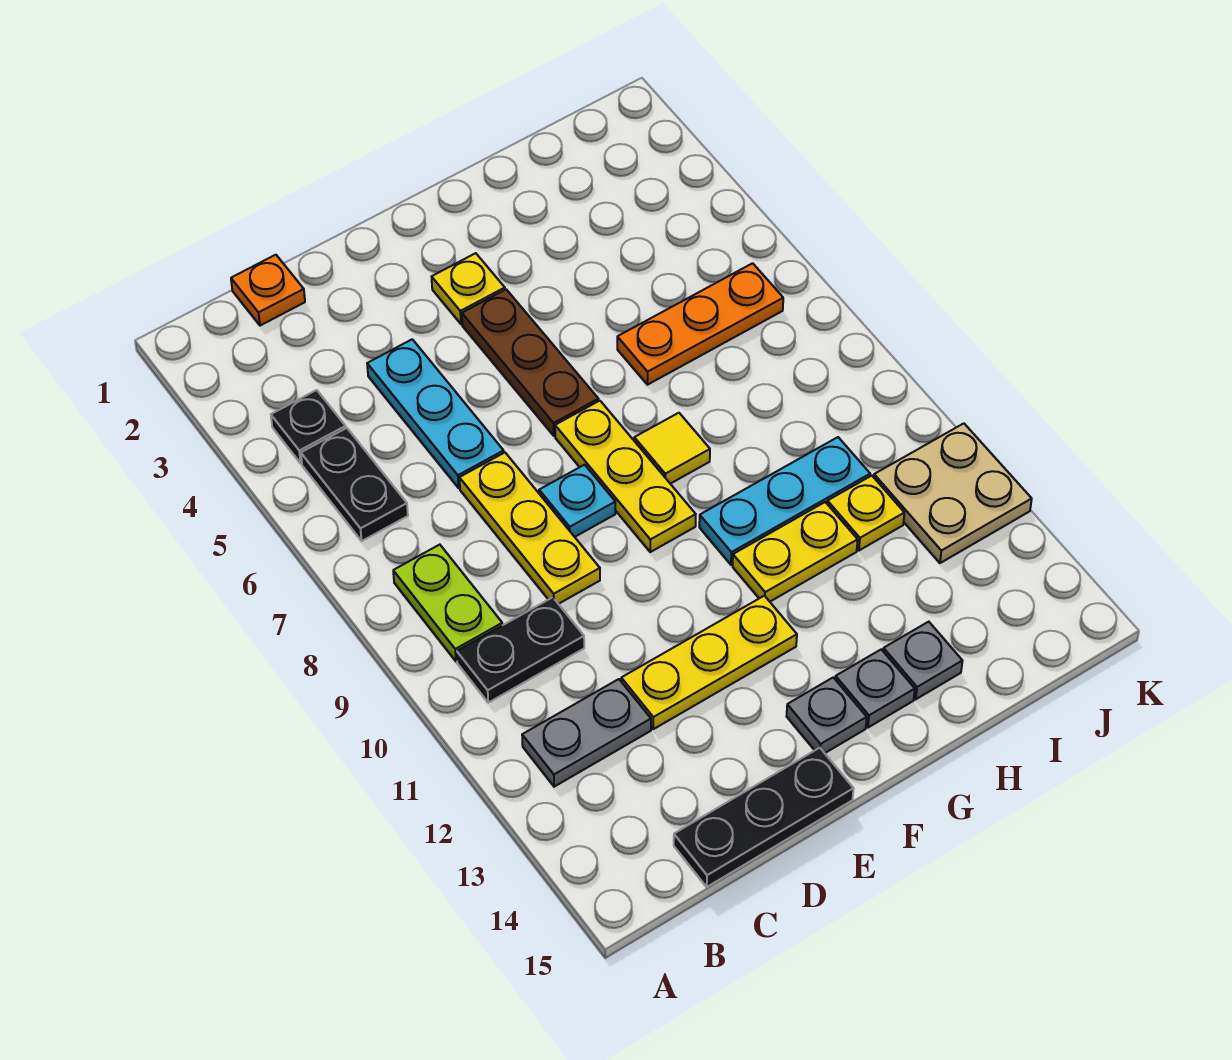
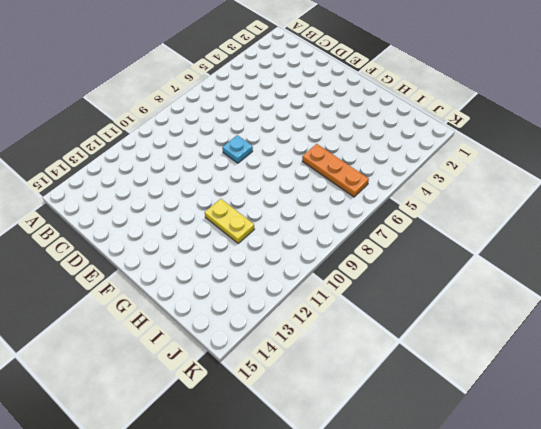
none -> black 1x1 plate [271,390,346,463]
none -> black 1x2 plate [301,428,408,541]
none -> lime 1x2 plate [393,545,502,661]

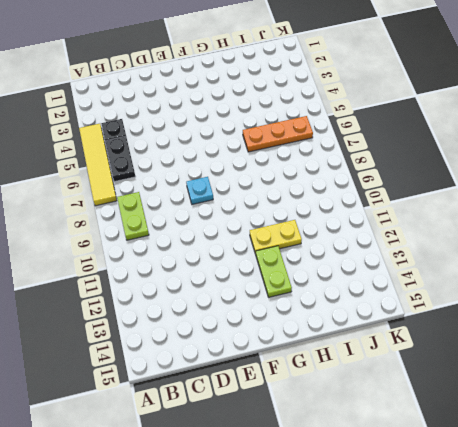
yellow 1x4 tile [79,124,117,206] -> none
lime 1x2 plate [256,246,292,297] -> none
none -> black 1x2 plate [457,597,584,703]
none -> grey 1x2 plate [522,679,651,787]
none -> orange 1x1 plate [231,255,305,326]

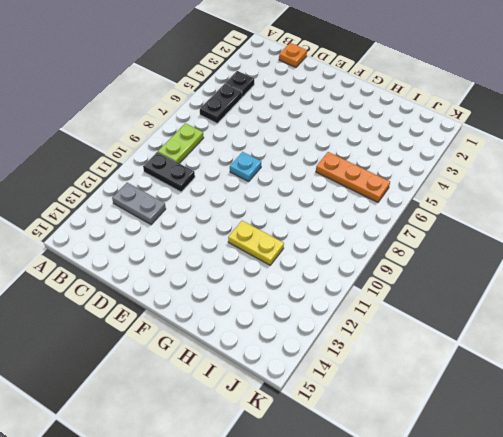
none -> black 1x3 plate [674,748,854,887]
none -> cyan 1x3 plate [367,339,504,488]
none -> yellow 1x3 plate [459,453,600,604]

